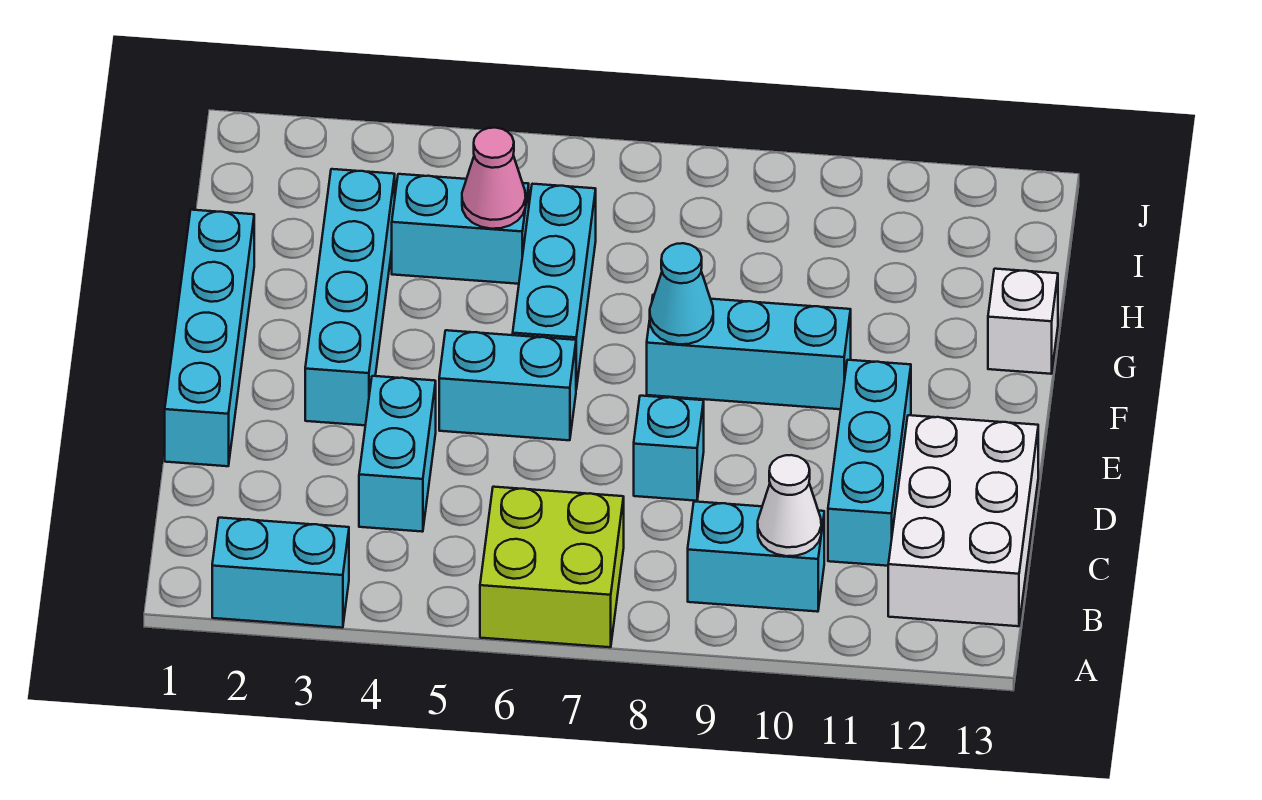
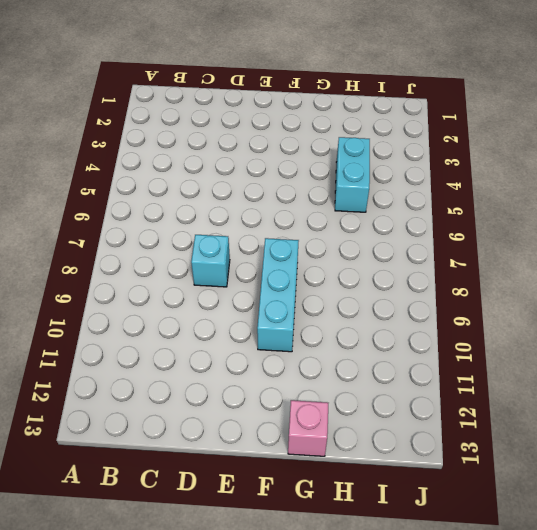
pink 1x1 brick [288,400,328,456] -> white 1x1 brick [988,269,1058,374]
none -> cyan 1x2 brick [212,518,349,628]
none -> lime 2x2 brick [480,487,624,647]
none -> cyan 1x2 brick [688,501,824,612]

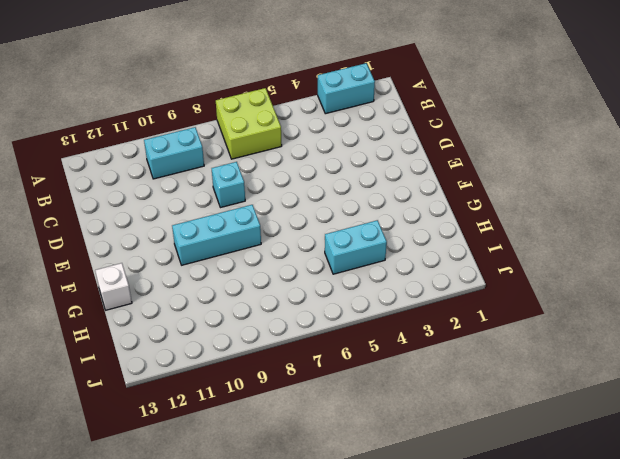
none -> white 2x3 brick [888,415,1038,626]
none -> cyan 1x2 brick [359,376,436,532]
none -> cyan 1x3 brick [828,360,911,566]

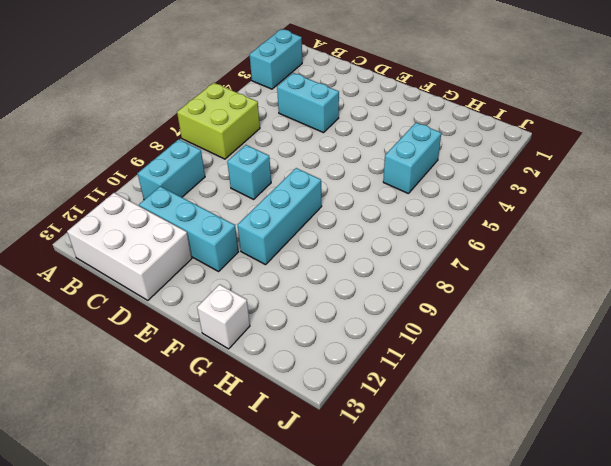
none -> cyan 1x4 brick [165,210,254,466]
none -> cyan 1x4 brick [305,169,395,425]
none -> cyan 1x2 brick [439,330,576,440]

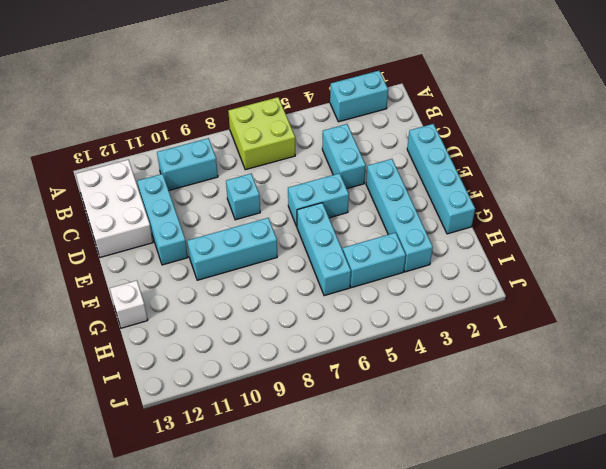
none -> white 1x1 cone [758,455,821,556]
none -> cyan 1x1 cone [650,243,713,344]
none -> pink 1x1 cone [462,128,526,229]

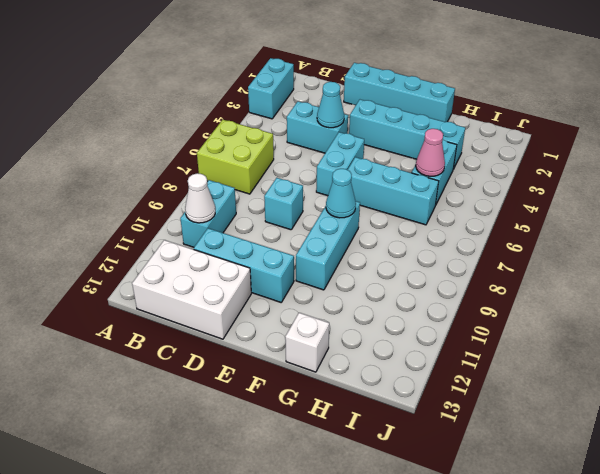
cyan 1x1 cone [317,82,344,128] -> none

